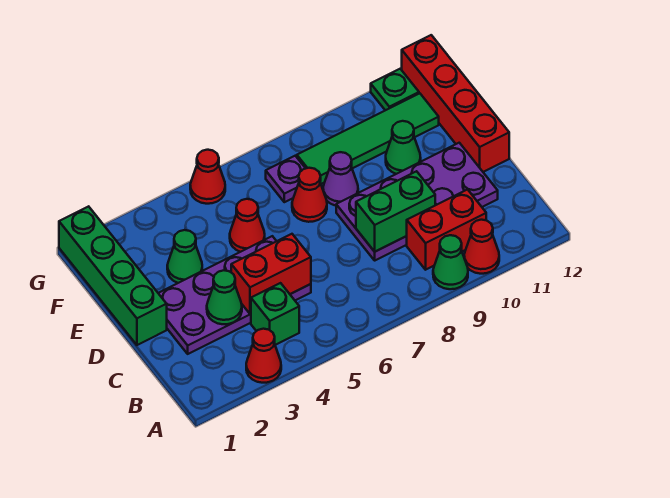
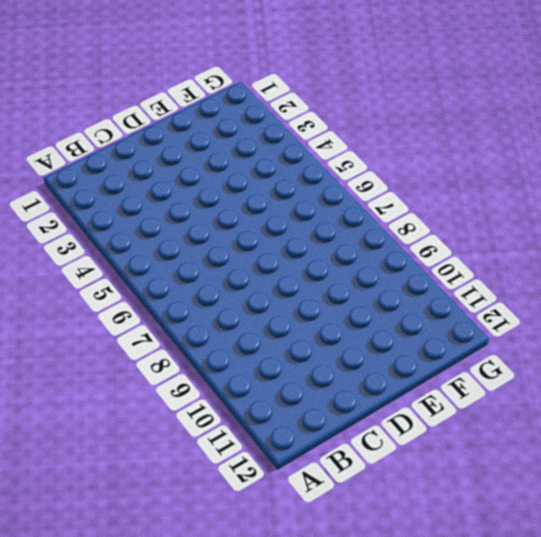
none -> red 1x1 cone [246,329,281,383]
none -> green 1x1 cone [433,235,468,289]
none -> red 1x1 cone [464,220,499,274]

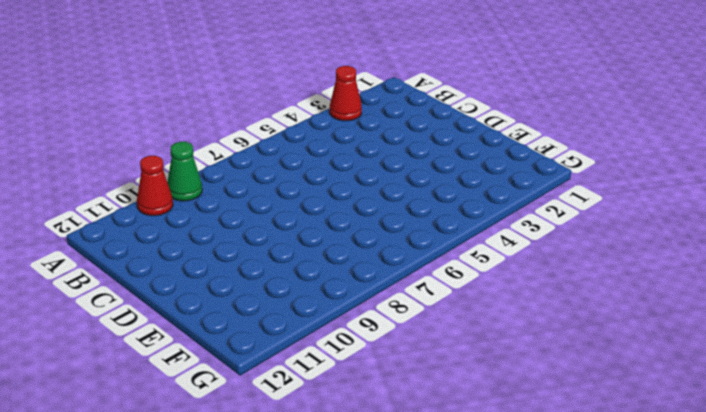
none -> green 1x1 brick [251,283,299,345]
none -> red 1x2 brick [407,190,486,270]
none -> purple 2x4 plate [158,236,311,354]

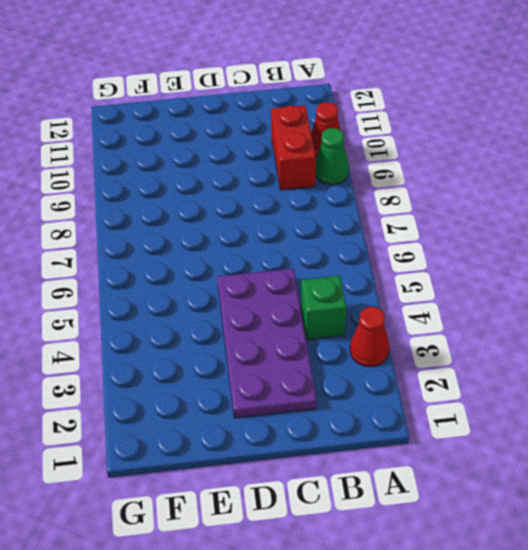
none -> purple 2x4 plate [336,143,498,260]
none -> green 1x4 brick [59,206,167,345]
none -> red 1x4 brick [402,35,509,172]

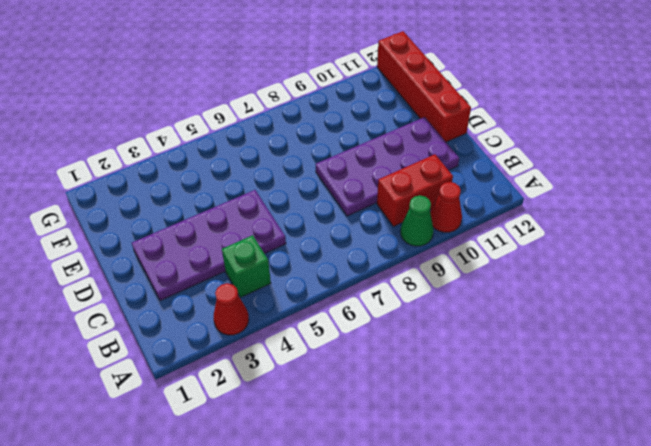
none -> green 1x4 brick [59,206,167,345]
none -> green 1x1 cone [167,230,202,283]
none -> red 1x1 cone [230,199,265,252]

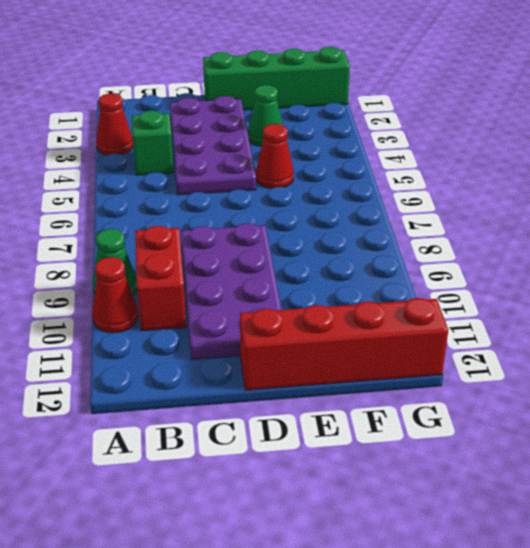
none -> red 1x1 cone [292,168,327,222]
none -> purple 1x1 cone [323,152,358,206]
none -> green 1x1 cone [386,121,421,174]

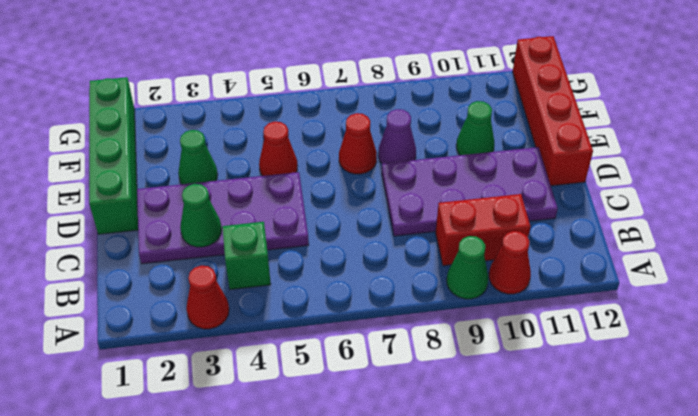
none -> purple 1x1 plate [266,156,306,202]
none -> green 1x4 tile [297,93,439,184]
none -> red 1x1 cone [190,150,225,204]

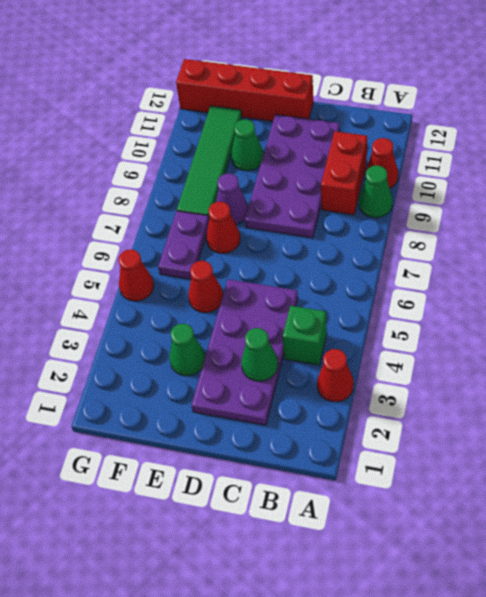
purple 1x2 plate [158,211,209,279] -> purple 1x1 plate [266,156,306,202]
none -> green 1x4 brick [59,206,167,345]
none -> green 1x1 plate [371,69,419,110]
none -> red 1x2 brick [231,234,311,314]

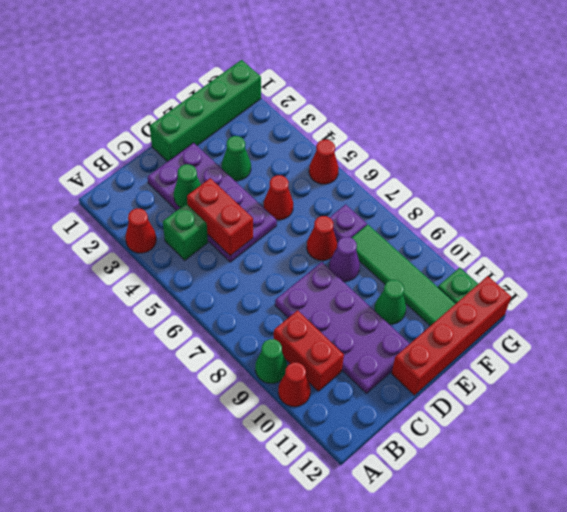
none -> green 1x2 brick [356,171,435,252]

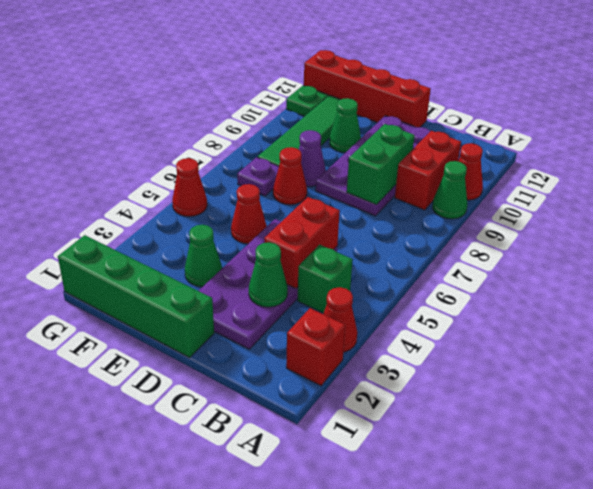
red 1x1 brick [286,308,345,386] -> none

